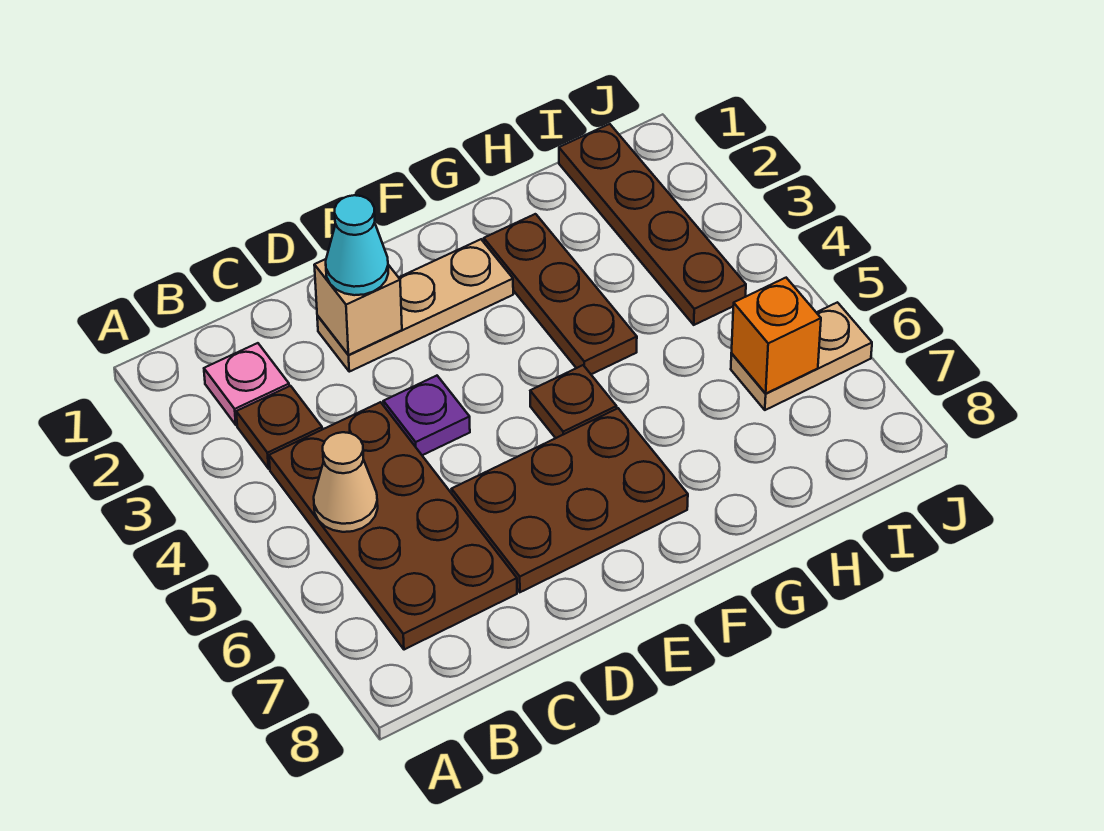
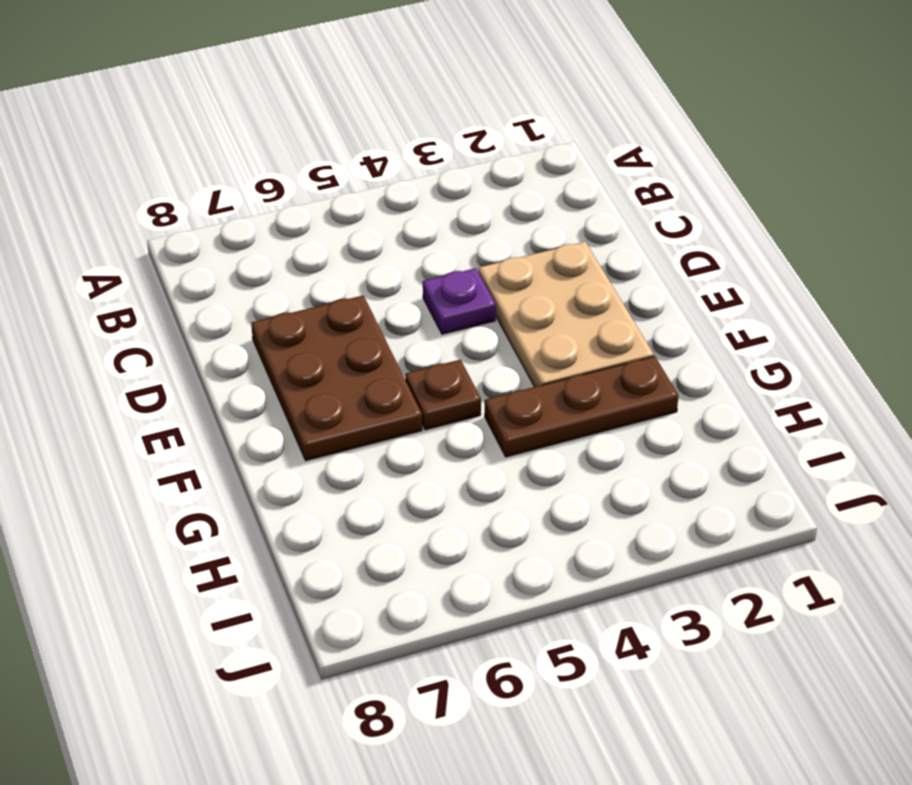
tan 2x3 plate [478,242,654,387] -> tan 1x3 plate [317,239,513,372]
none -> pink 1x1 plate [204,343,289,425]
none -> brown 1x1 plate [236,386,322,469]
none -> brown 2x4 plate [269,402,517,650]

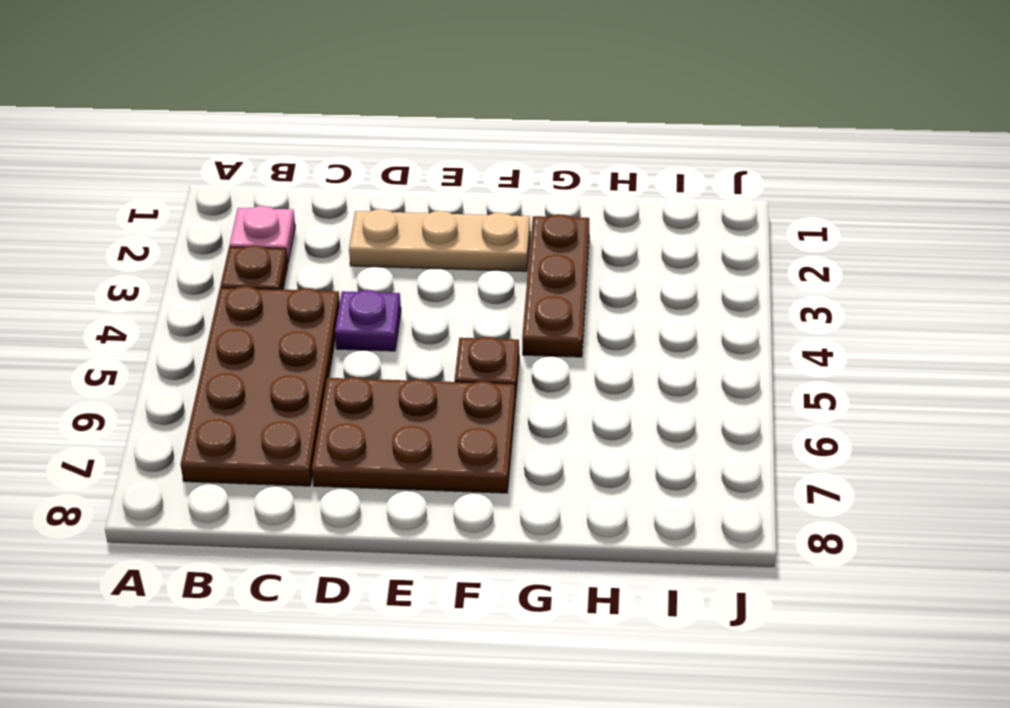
none -> brown 1x4 plate [559,124,746,325]
none -> tan 1x2 plate [731,302,872,410]
none -> tan 1x1 cone [314,432,378,532]

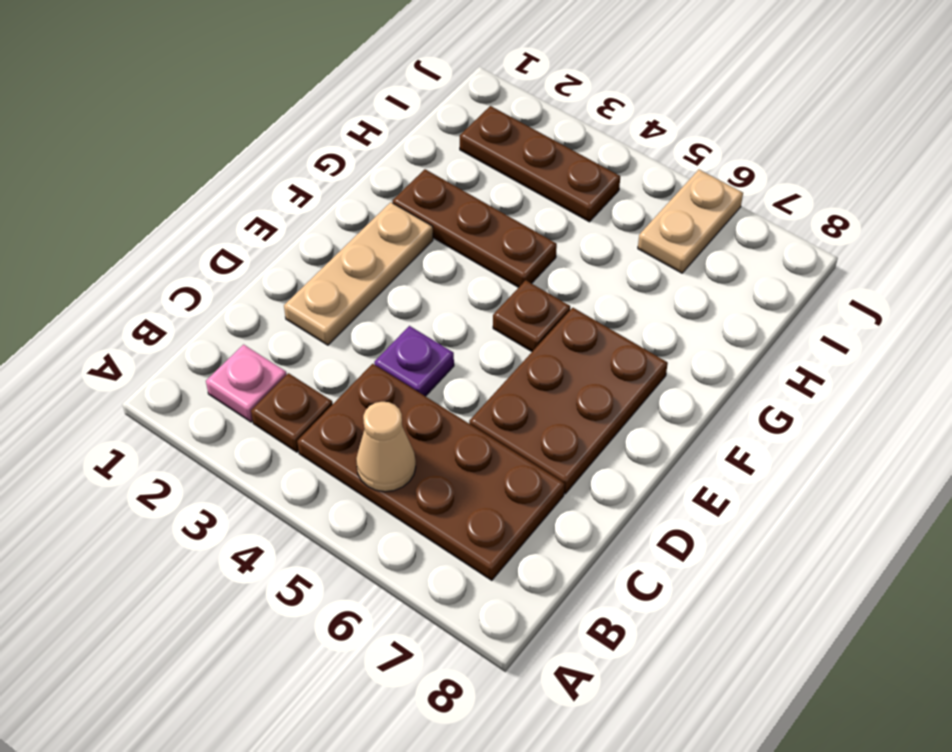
brown 1x3 plate [460,106,620,222] -> brown 1x4 plate [559,124,746,325]
none -> tan 1x1 brick [314,259,402,355]
none -> orange 1x1 brick [731,278,821,394]
none -> cyan 1x1 cone [326,195,388,295]

